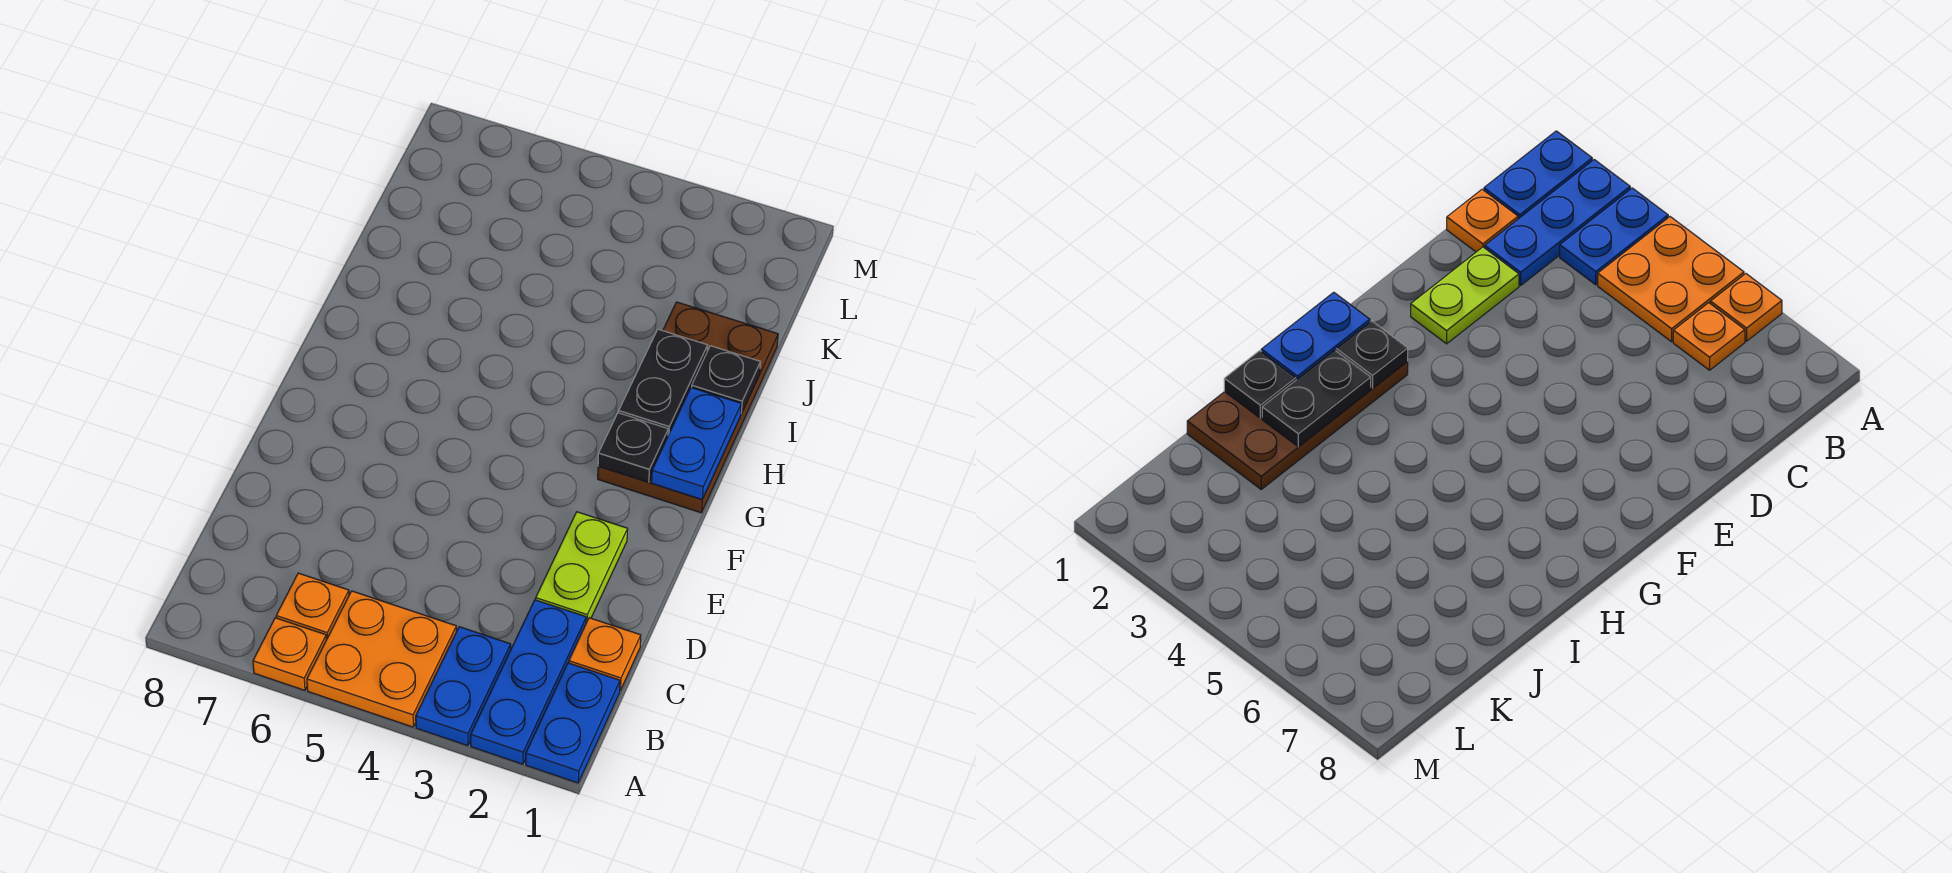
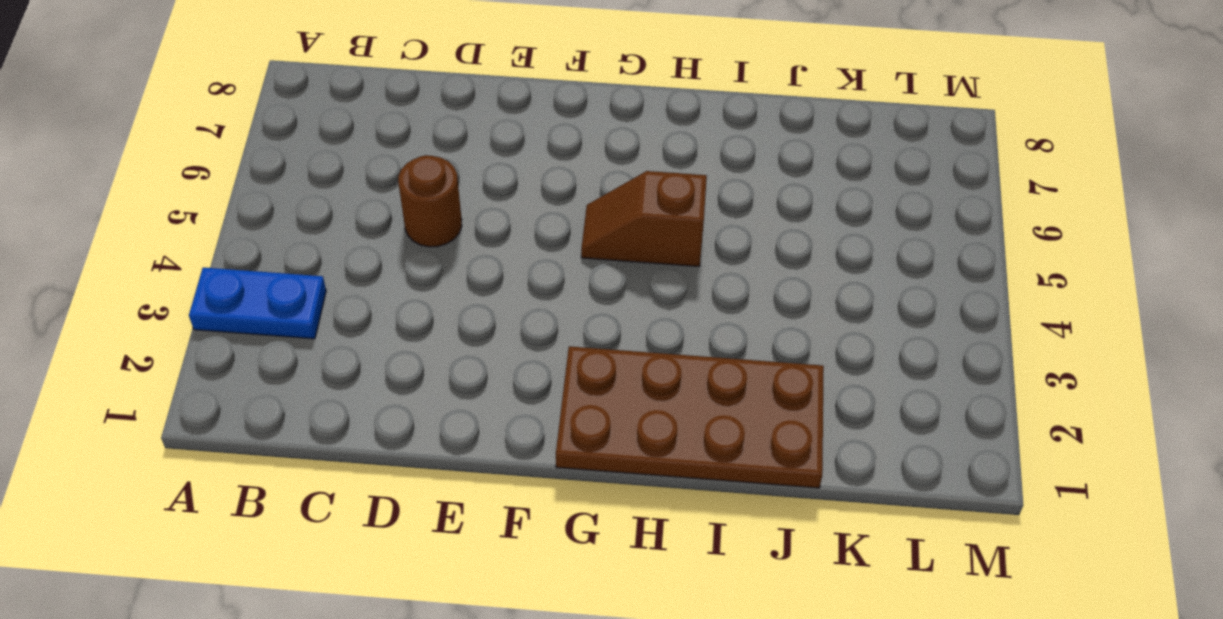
brown 1x1 round brick [398,155,462,247] -> none
brown 1x2 slope [581,171,707,266] -> none
none -> blue 1x2 plate [526,663,620,783]
none -> blue 1x3 plate [471,600,586,764]
none -> orange 2x2 plate [307,591,456,727]

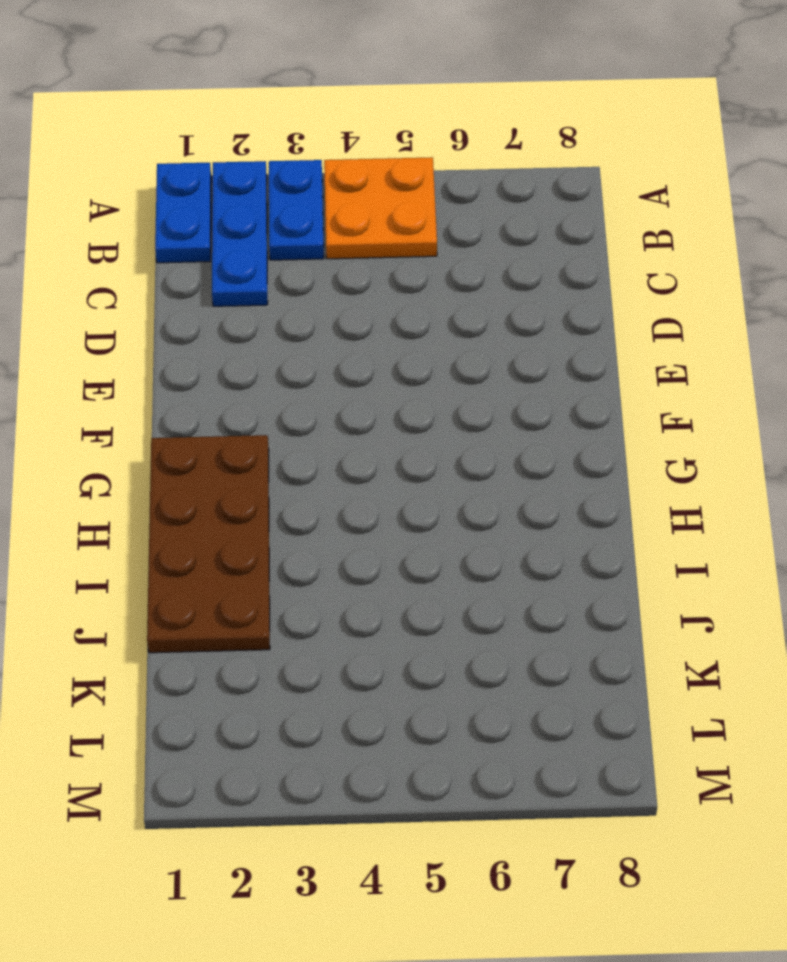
none -> orange 1x1 plate [253,618,326,690]
none -> orange 1x1 plate [276,573,349,640]
none -> orange 1x1 plate [569,618,641,690]

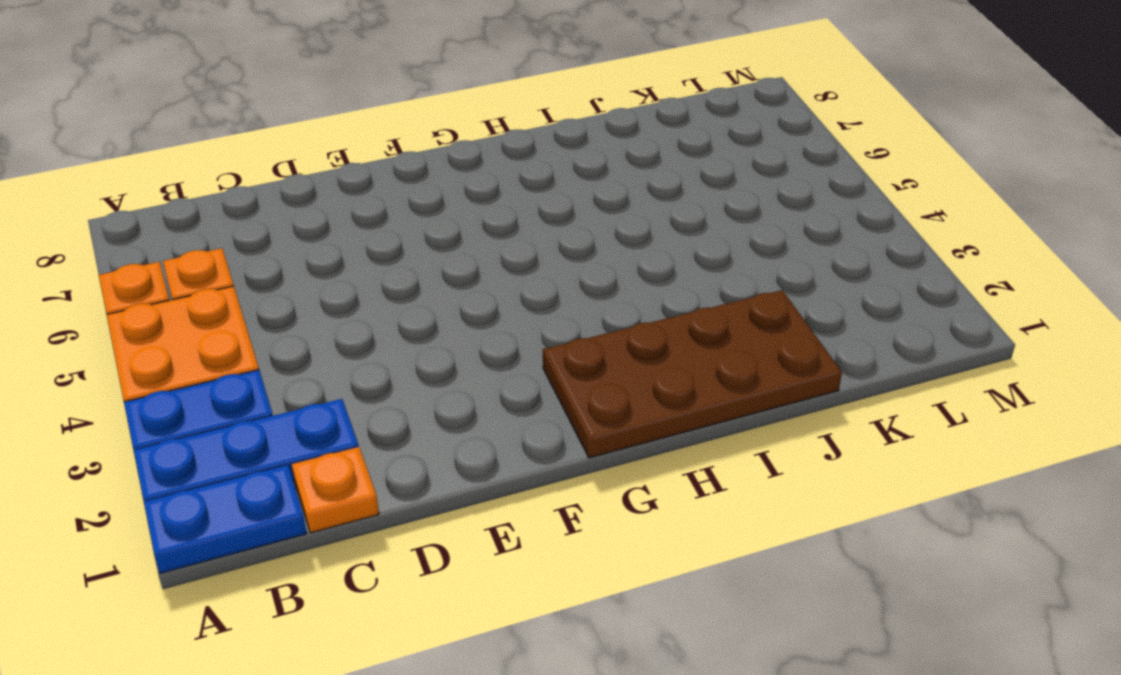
none -> lime 1x2 plate [536,512,628,623]
none -> blue 1x2 plate [651,387,741,499]
none -> black 1x1 plate [598,413,668,482]

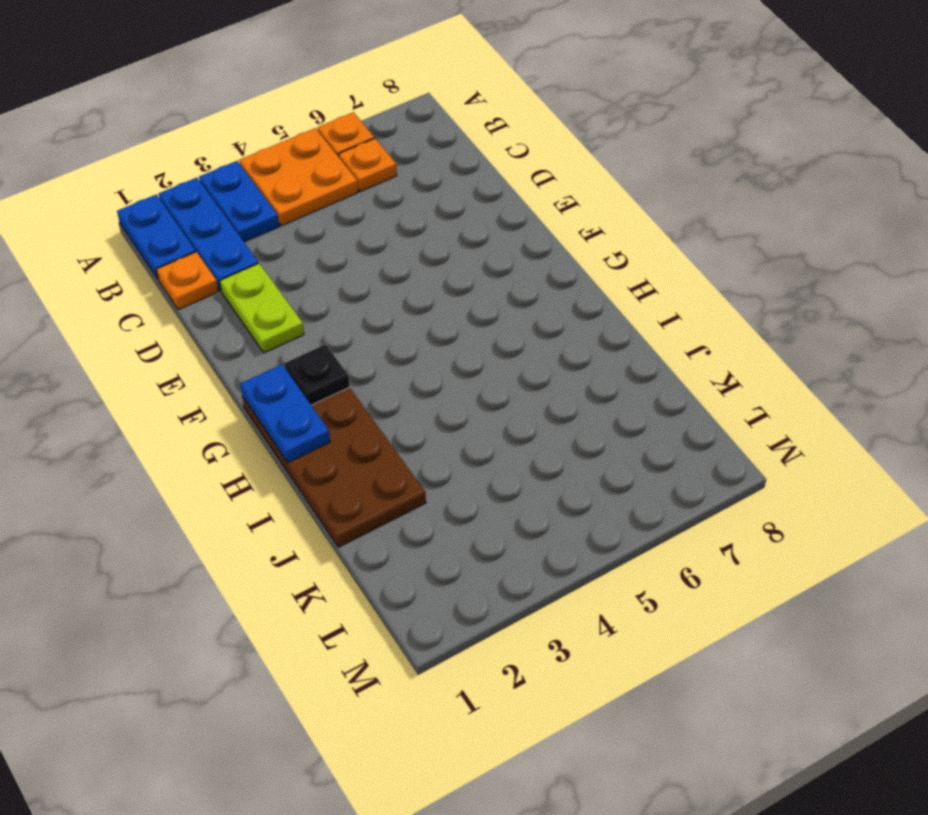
none -> black 1x2 plate [619,329,708,435]
none -> black 1x1 plate [692,346,760,414]

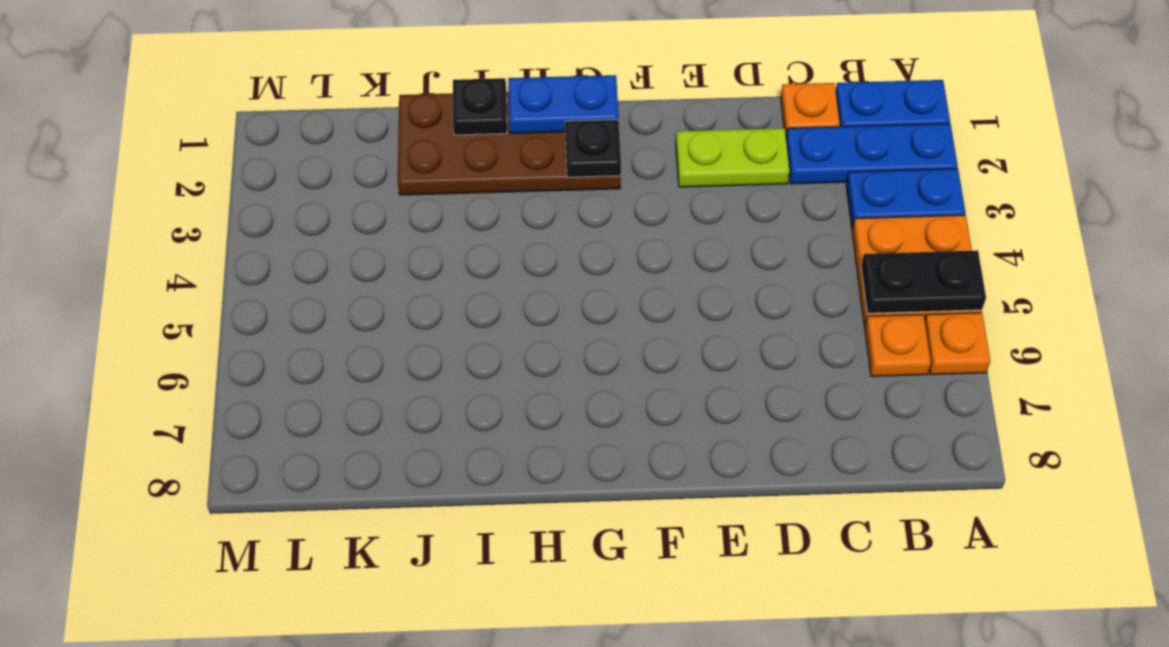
black 1x2 plate [861,250,986,313] -> black 1x2 plate moved to [619,329,708,435]

